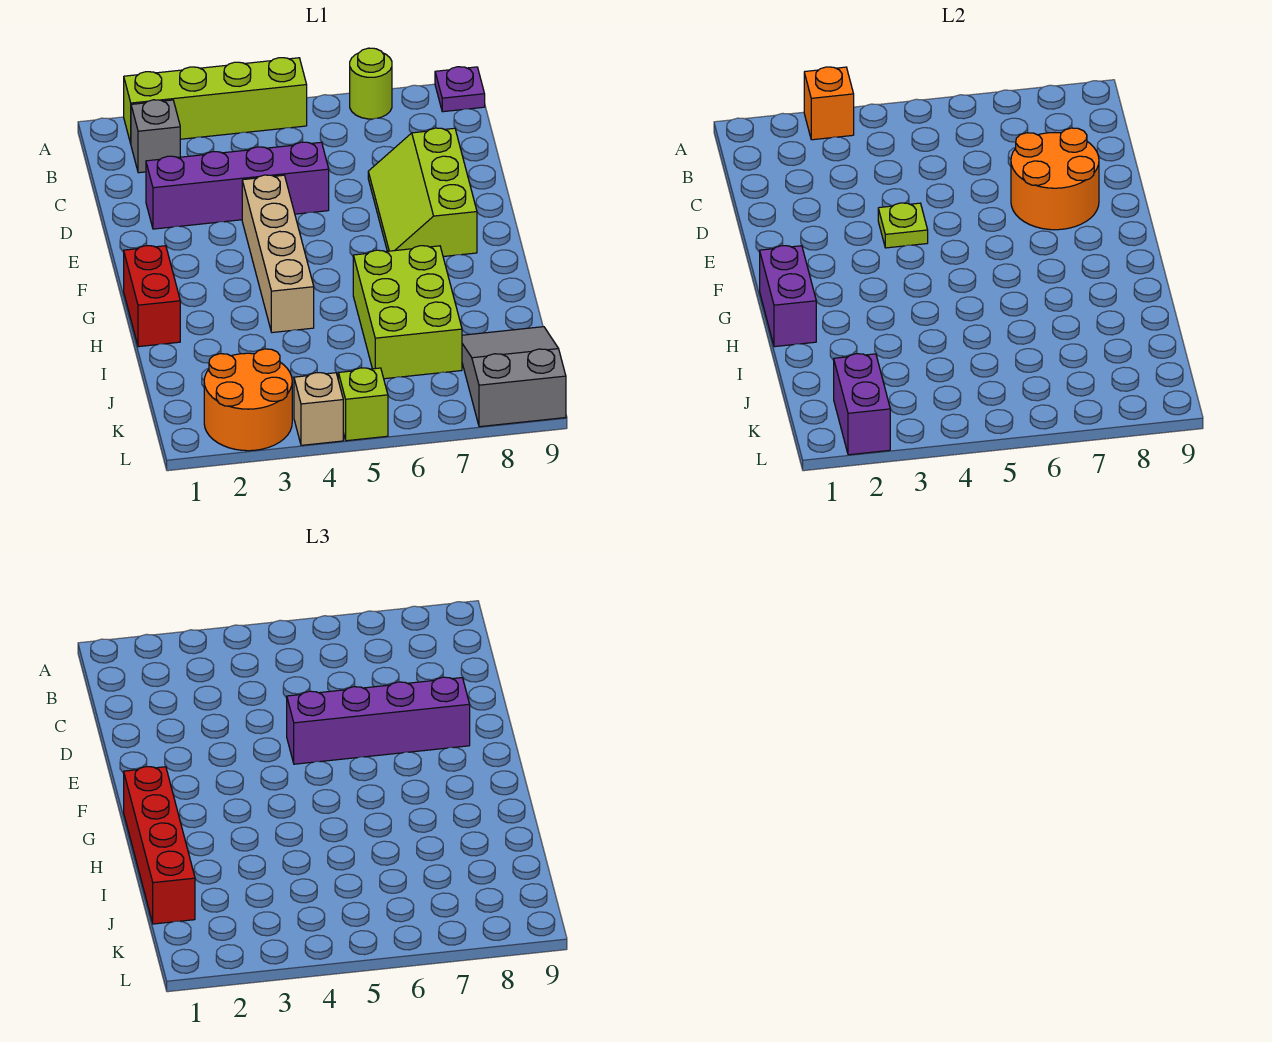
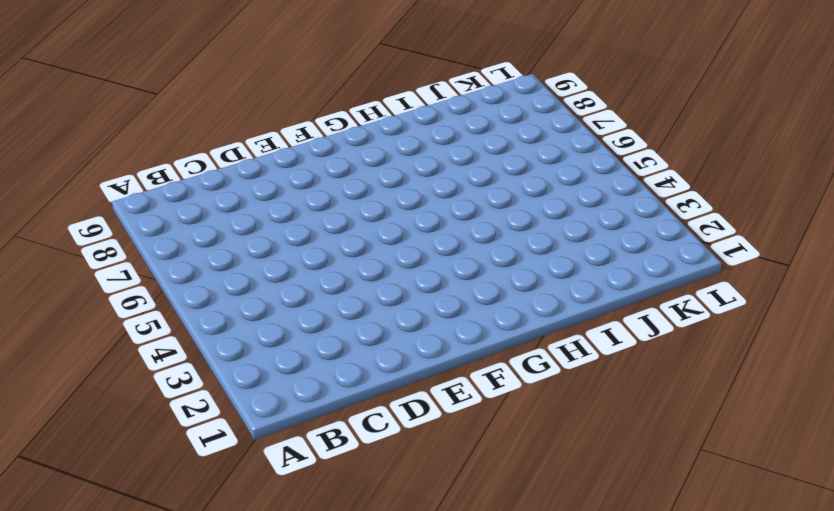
none -> lime 1x4 brick [124,58,307,143]
none -> lime 1x1 round brick [350,48,392,119]
none -> purple 1x1 plate [435,67,485,112]

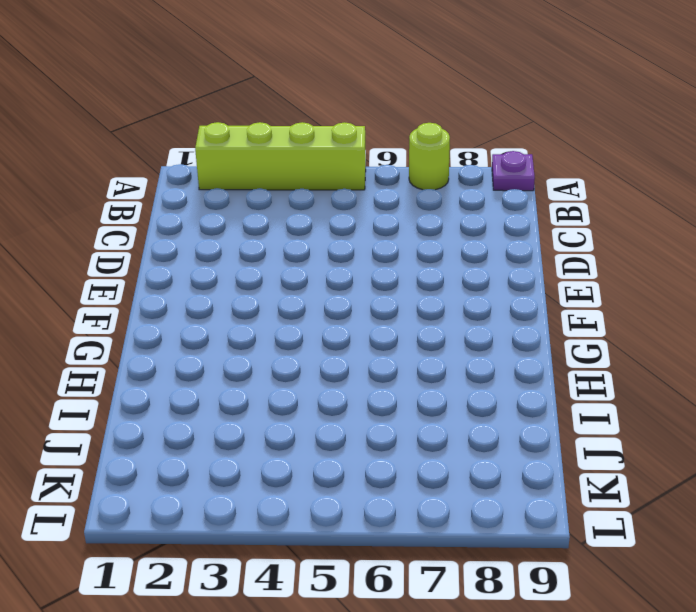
none -> grey 1x1 brick [131,100,180,173]
none -> purple 1x4 brick [146,142,329,229]
none -> lime 2x3 slope [368,128,477,257]

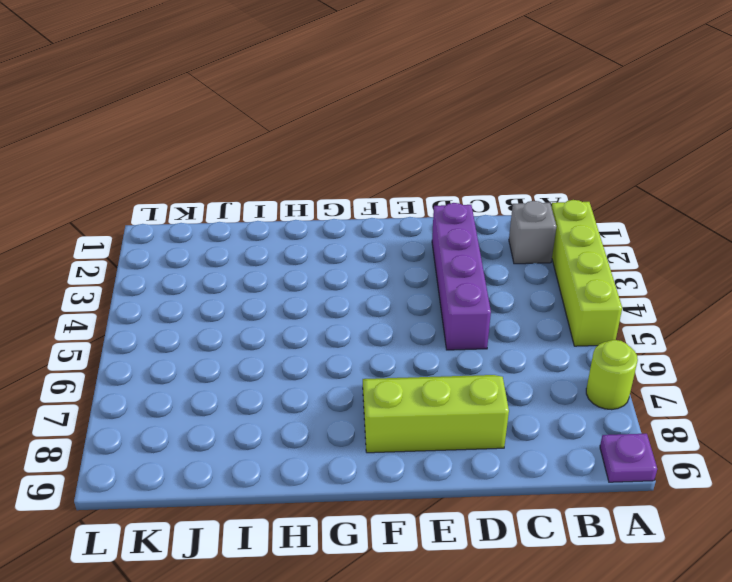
none -> tan 1x4 brick [242,175,314,333]
none -> red 1x2 brick [124,246,180,347]
none -> lime 2x3 brick [353,246,462,379]

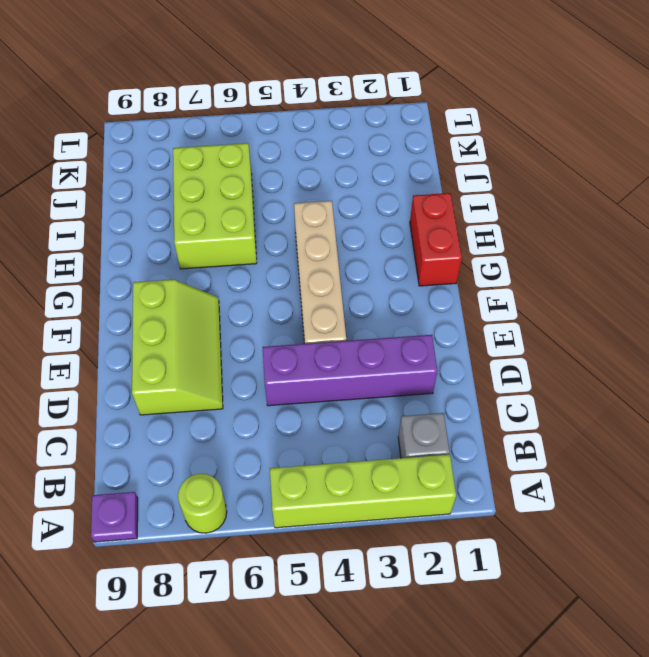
none -> grey 2x3 slope [462,327,566,427]
none -> orange 2x2 round brick [204,349,292,451]
none -> tan 1x1 brick [294,373,343,445]

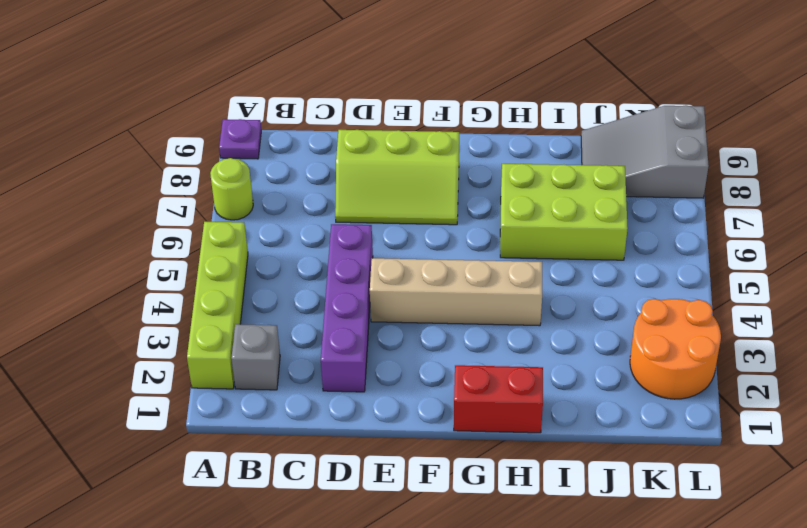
none -> tan 1x1 brick [294,373,343,445]
none -> lime 1x1 brick [338,368,388,441]
none -> orange 1x1 brick [804,67,854,140]

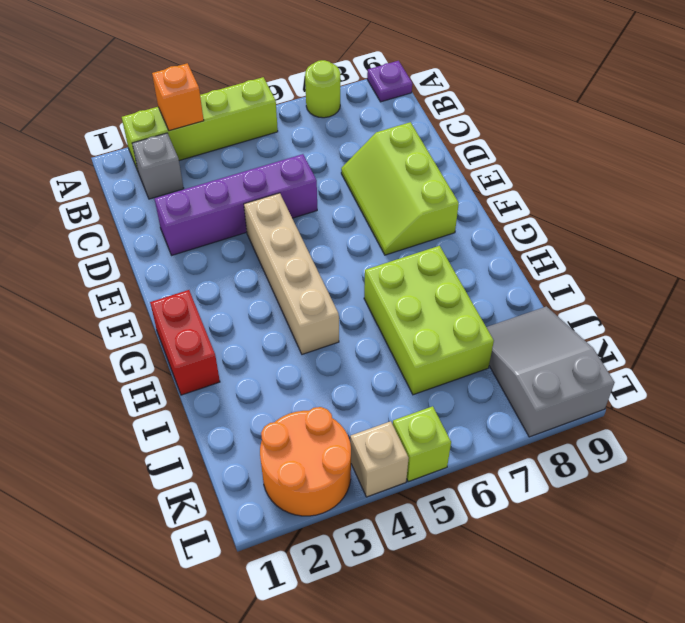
none -> orange 2x2 round brick [1011,128,1099,230]
none -> lime 1x1 plate [878,203,928,248]
none -> purple 1x2 brick [760,246,816,347]

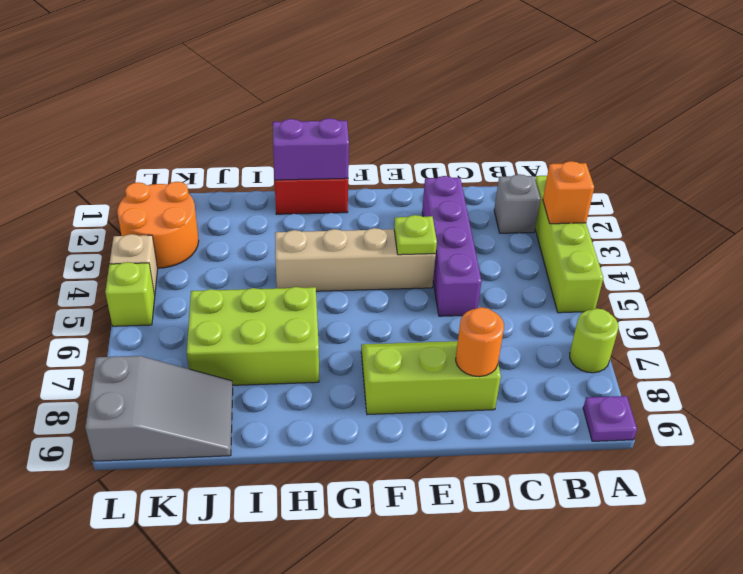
orange 1x1 round brick [456,307,504,377] -> orange 2x2 round brick [1011,128,1099,230]
none -> purple 1x2 brick [834,354,890,455]
none -> purple 1x4 brick [287,677,470,764]
none -> red 1x4 brick [124,767,195,924]

